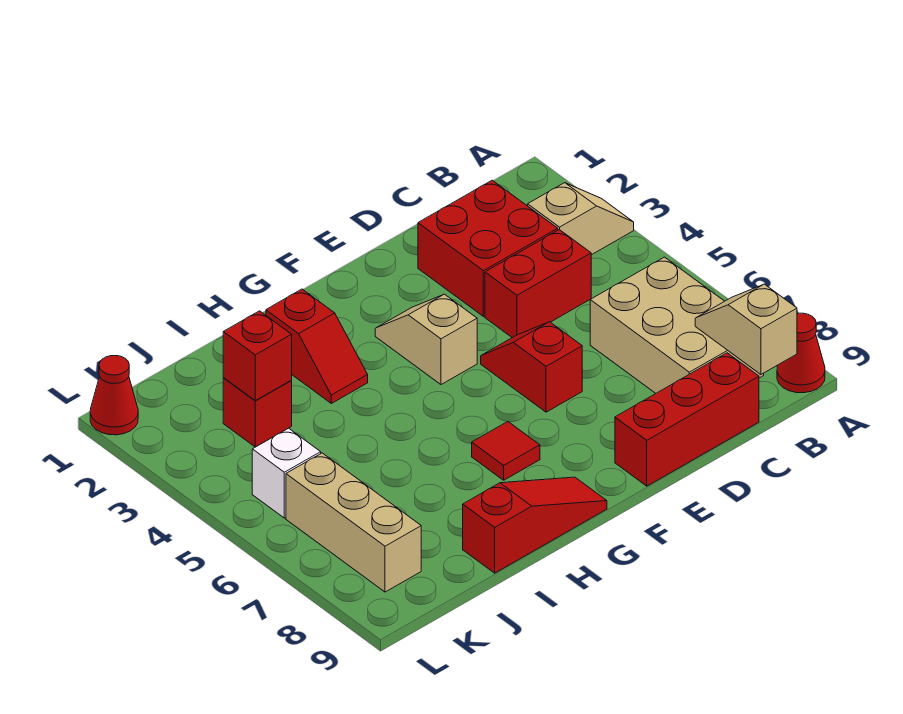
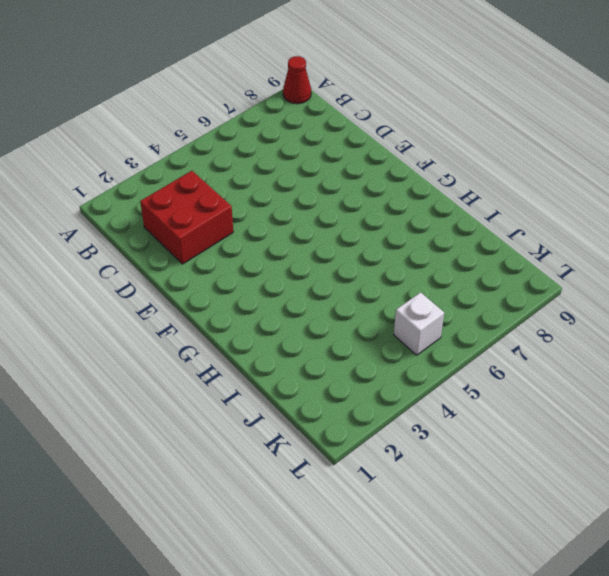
none -> tan 1x2 slope [528,183,634,255]
none -> tan 2x3 brick [590,257,764,393]
none -> red 1x2 brick [485,230,591,338]

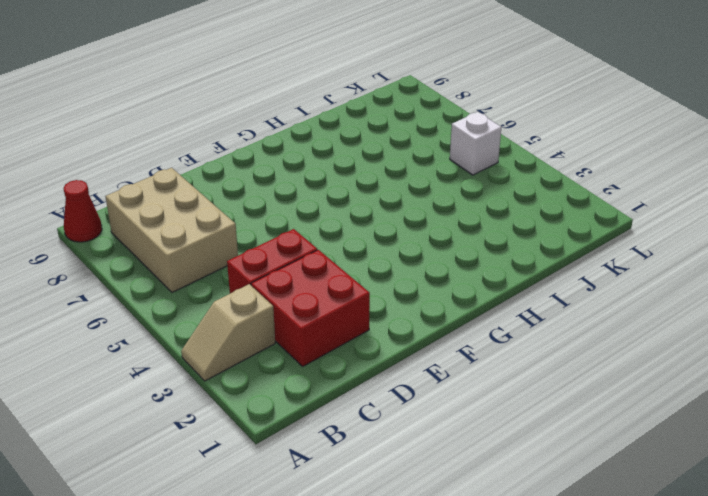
none -> red 1x3 brick [615,353,759,486]
none -> red 1x2 slope [481,322,582,412]
none -> tan 1x2 slope [375,294,477,385]

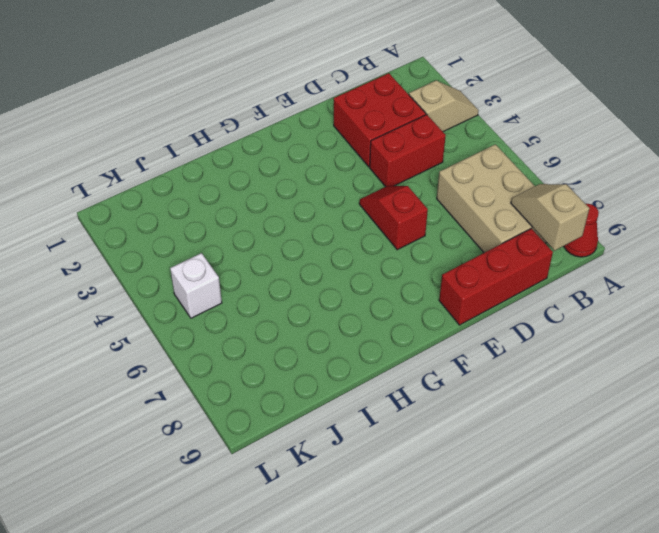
none -> tan 1x2 slope [375,294,477,385]
none -> red 1x1 tile [472,422,540,480]
none -> red 1x3 slope [463,477,607,573]

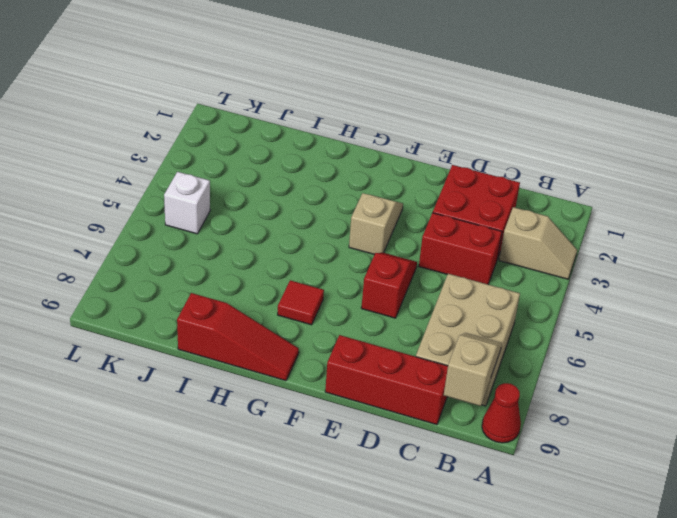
none -> red 1x2 slope [266,289,368,403]
none -> red 1x1 brick [223,378,292,447]
none -> tan 1x3 brick [286,453,421,592]

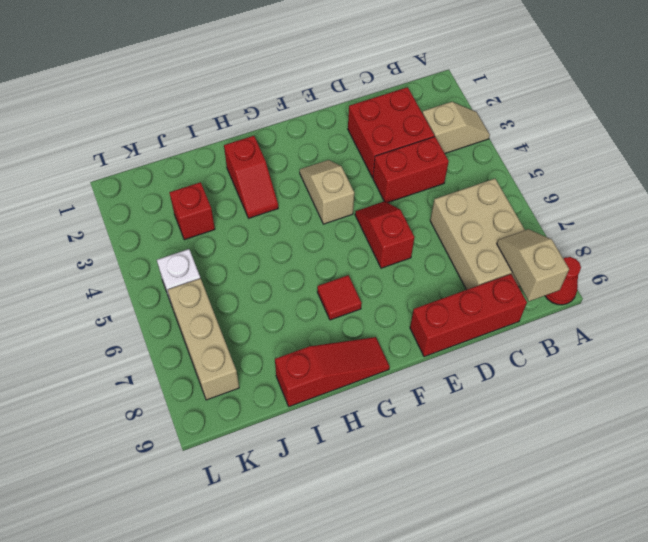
none -> red 1x1 cone [90,356,138,435]
none -> red 1x1 brick [223,311,292,401]

